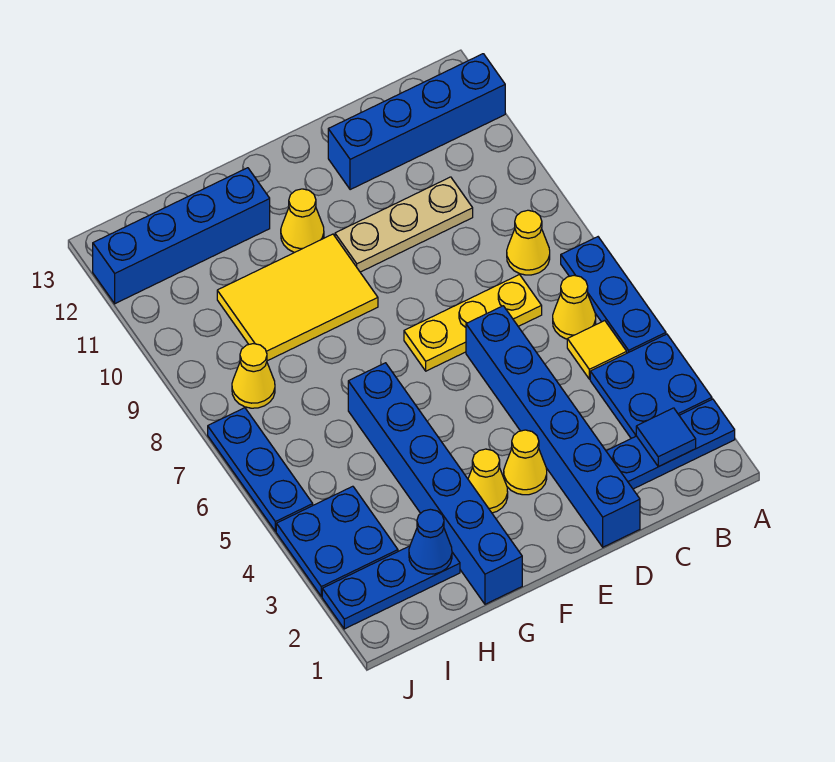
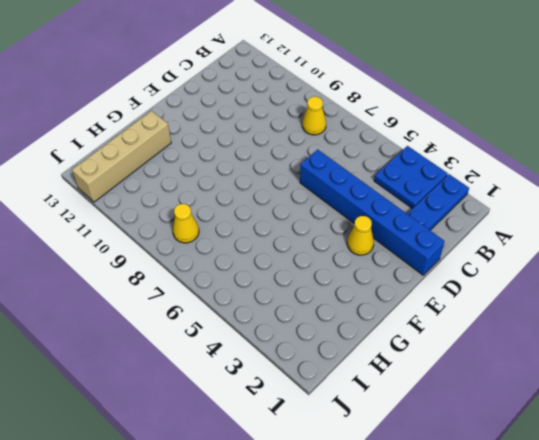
tan 1x4 brick [72,111,171,202] -> blue 1x4 brick [93,168,270,304]
none -> blue 1x3 plate [561,237,666,353]
none -> blue 1x4 brick [328,54,505,190]
none -> yellow 1x1 tile [567,321,627,379]

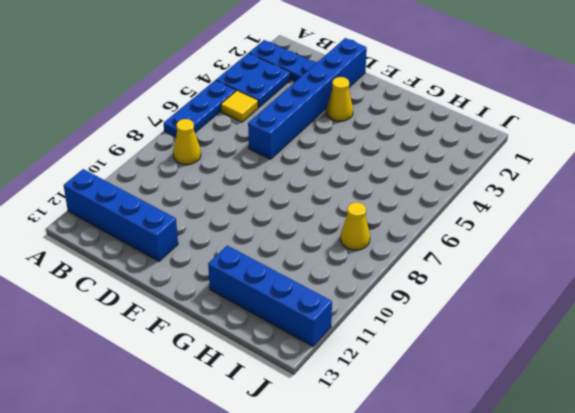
none -> yellow 1x1 cone [553,275,596,339]
none -> yellow 1x3 plate [404,275,542,371]
none -> tan 1x3 plate [335,177,473,272]

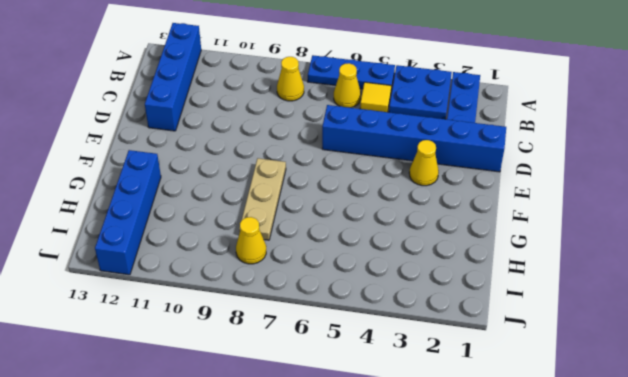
tan 1x3 plate [239,158,286,240] -> tan 1x3 plate moved to [335,177,473,272]
none -> yellow 1x3 plate [404,275,542,371]
none -> yellow 1x1 cone [468,449,508,513]
none -> yellow 2x3 tile [217,234,378,361]

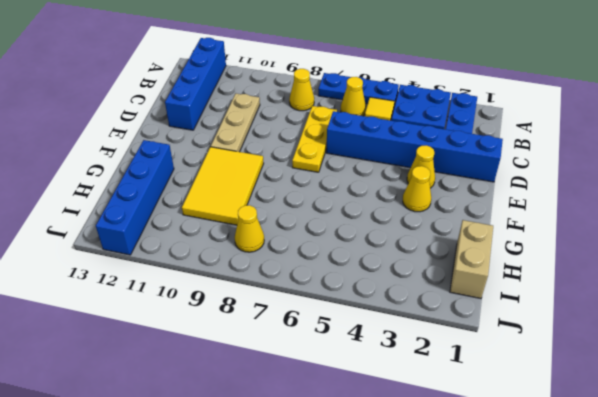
tan 1x2 brick [450,220,493,298] -> none
none -> yellow 1x1 cone [281,189,324,252]
none -> blue 1x6 brick [348,363,522,604]
none -> blue 1x3 plate [322,546,460,629]

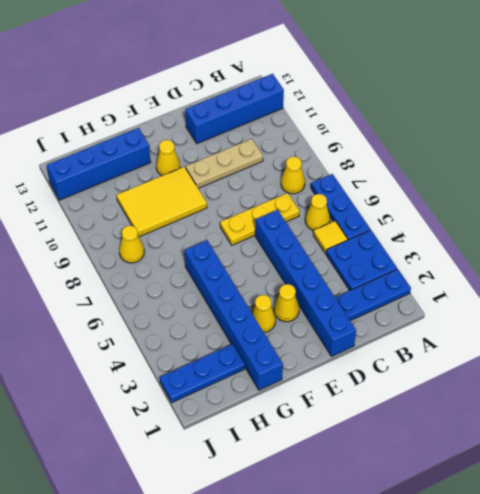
none -> blue 2x2 plate [276,486,398,596]
none -> blue 1x3 plate [208,408,313,531]
none -> blue 1x1 tile [636,408,696,467]

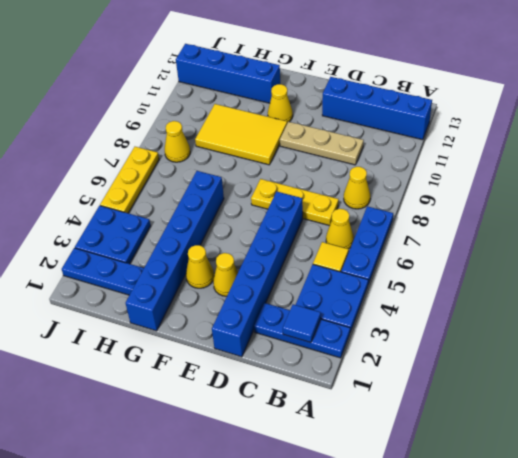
yellow 1x3 plate [100,147,159,213] -> blue 1x3 plate [208,408,313,531]
none -> blue 1x1 cone [409,509,452,574]

